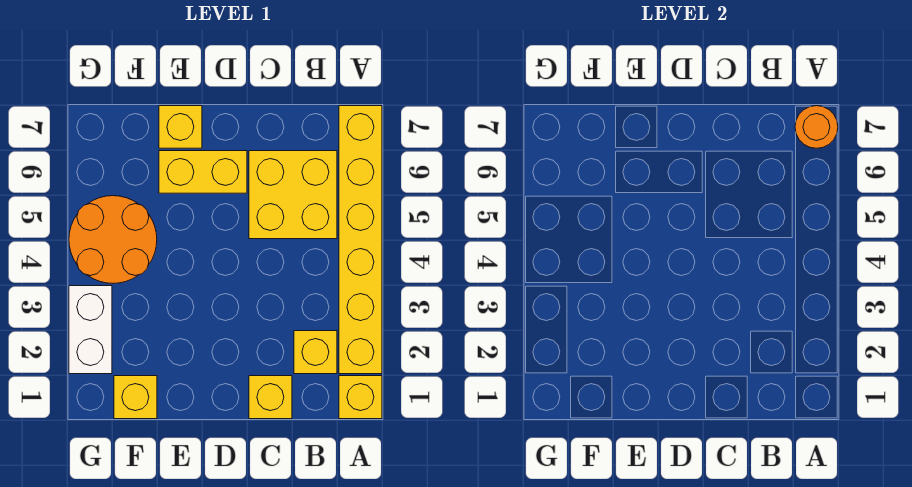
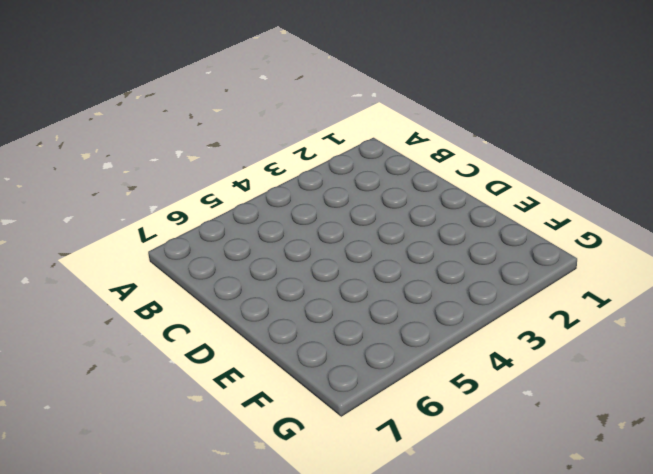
none -> yellow 1x1 brick [339,376,382,419]
none -> yellow 1x6 brick [339,106,382,374]

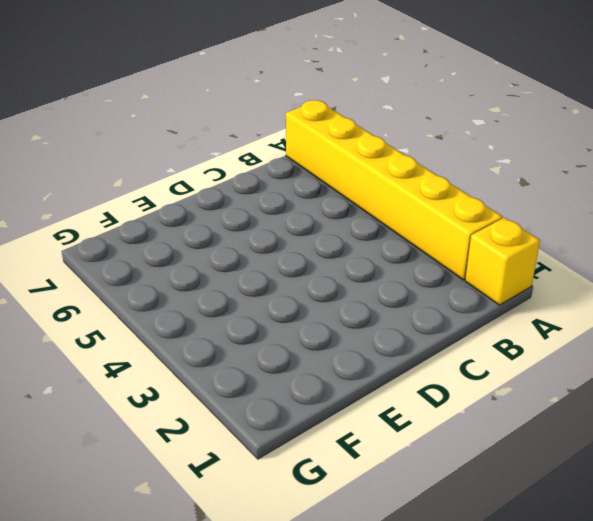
none -> yellow 1x1 brick [294,331,337,374]
none -> yellow 2x2 brick [249,151,337,239]

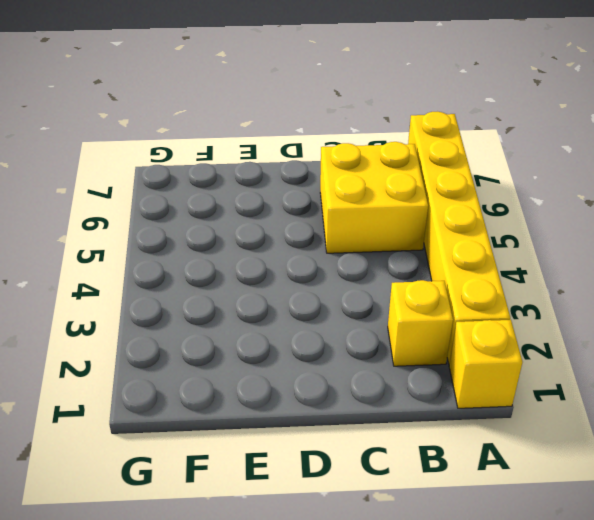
none -> yellow 1x1 brick [249,376,292,419]
none -> yellow 1x2 brick [159,151,247,193]

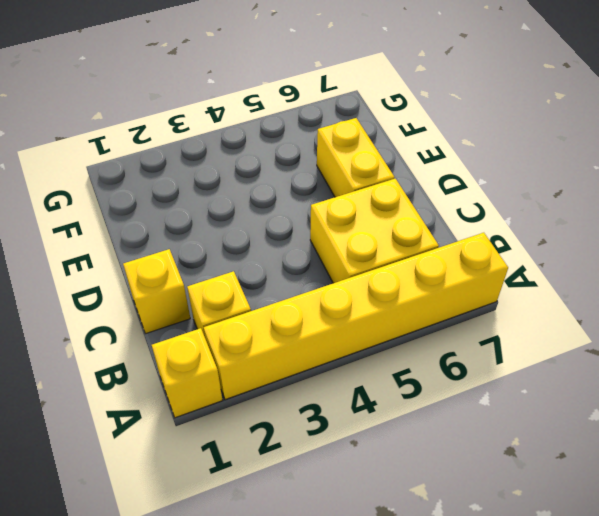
none -> yellow 1x1 brick [159,106,202,148]
none -> yellow 1x1 brick [114,376,157,419]

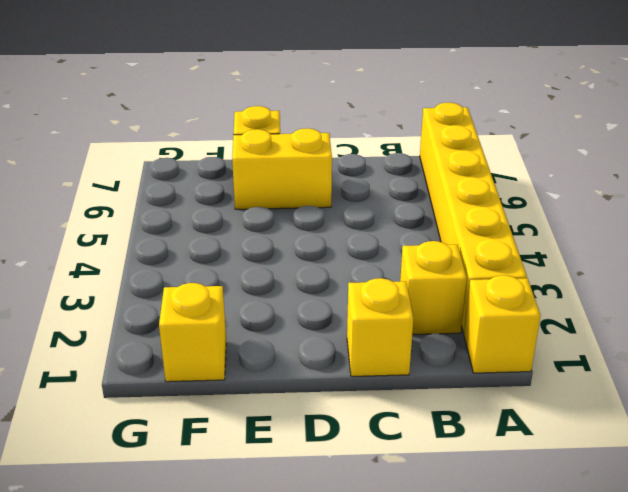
none -> yellow 2x2 brick [249,151,337,239]
none -> orange 2x2 round brick [69,196,157,283]

